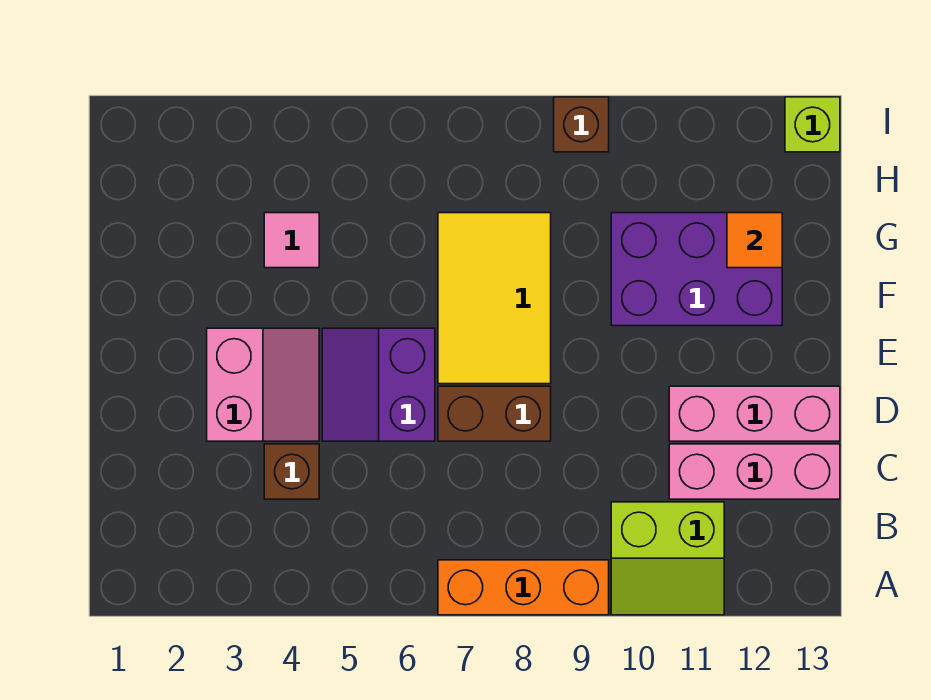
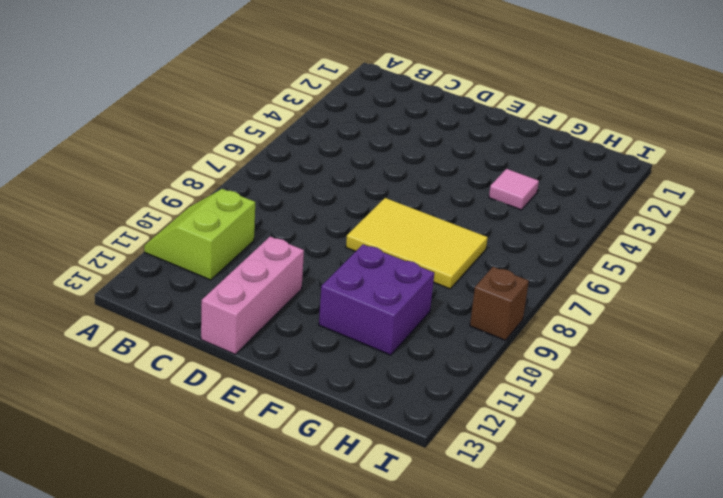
purple 2x2 brick [319,244,434,355] -> purple 2x3 brick [611,213,782,326]
none -> orange 1x3 brick [438,560,609,615]
none -> brown 1x1 brick [264,444,319,499]
none -> pink 1x3 brick [669,444,840,499]

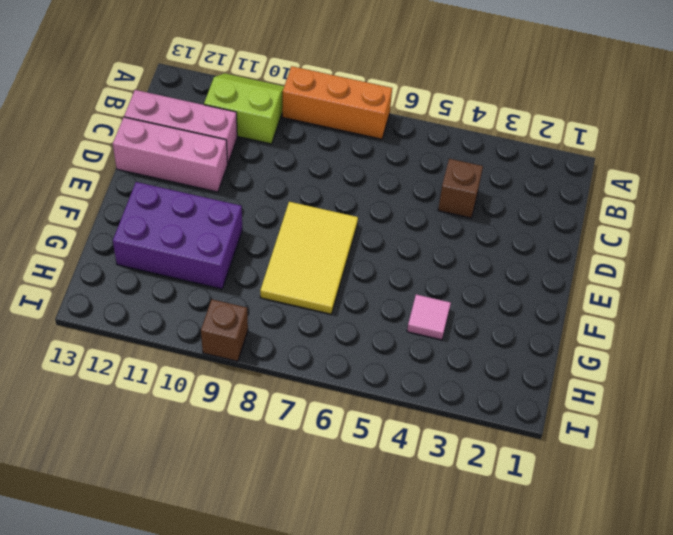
none -> pink 2x2 slope [207,328,319,441]
none -> purple 2x2 slope [322,328,435,441]
none -> brown 1x2 brick [438,386,551,441]

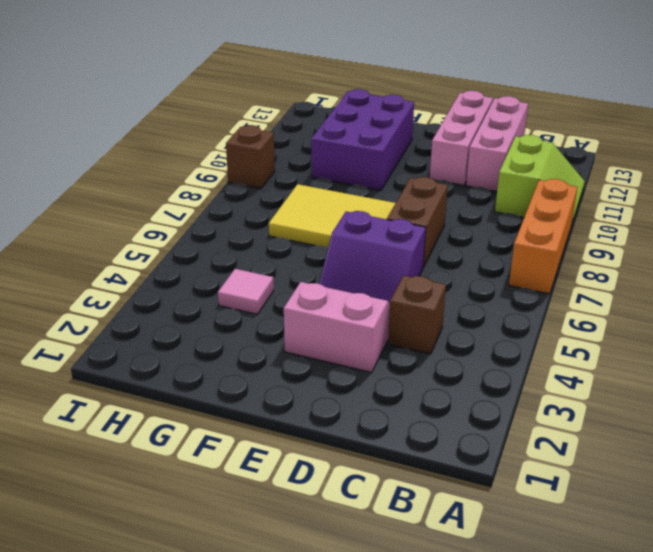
none -> lime 1x1 brick [785,97,840,152]
none -> orange 1x1 tile [727,213,782,268]

